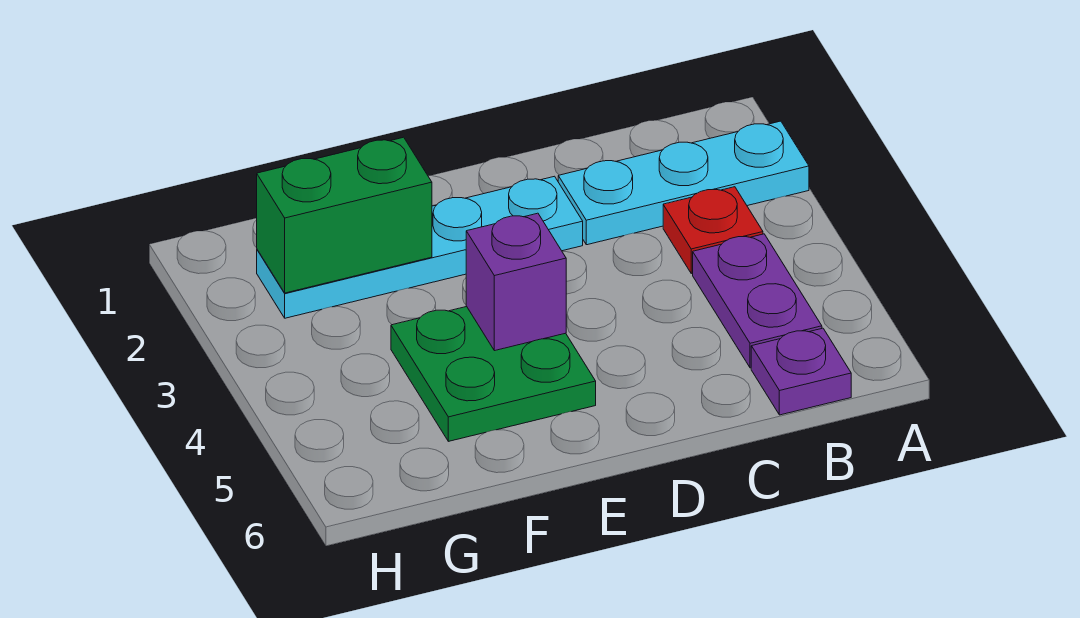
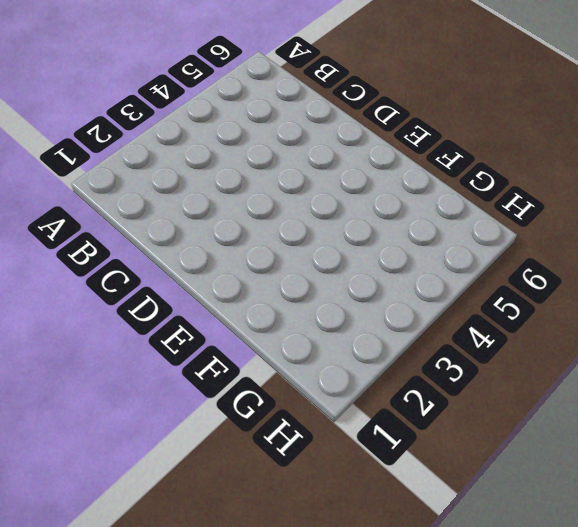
none -> cyan 1x3 plate [558,121,809,245]
none -> red 1x1 plate [663,187,763,273]

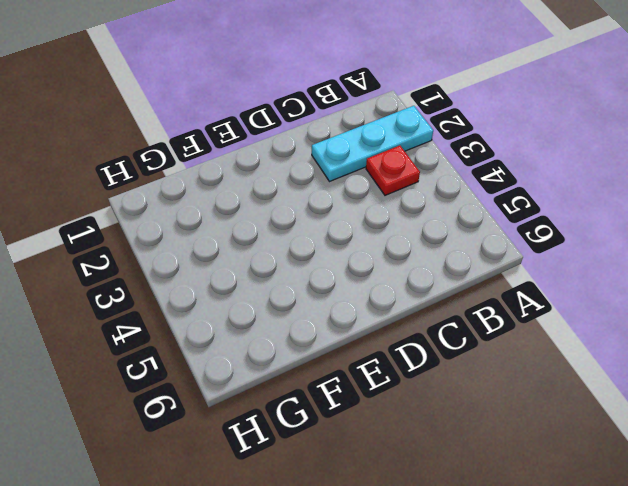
none -> purple 1x2 plate [693,234,822,368]
none -> purple 1x1 plate [751,328,851,415]

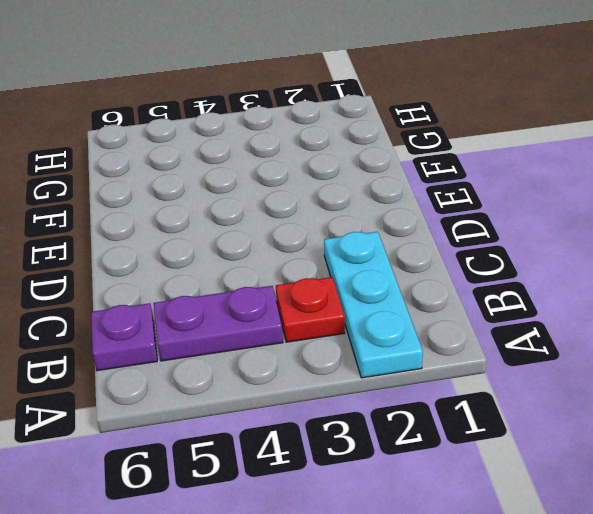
none -> cyan 1x4 plate [257,176,583,318]
none -> green 2x2 plate [391,307,596,441]

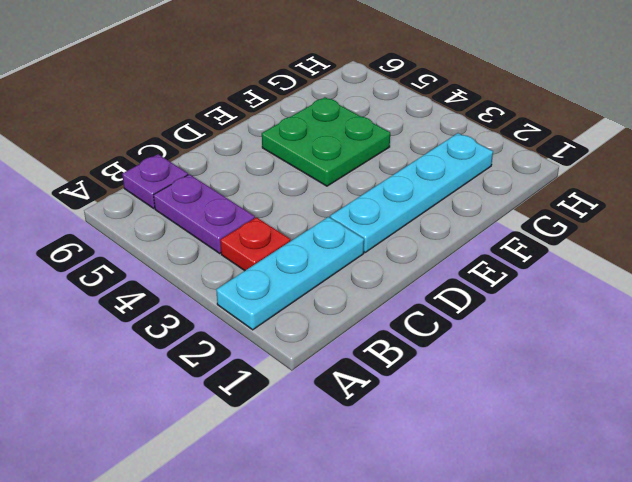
none -> purple 1x1 brick [466,213,566,351]
none -> green 1x2 brick [257,137,432,293]

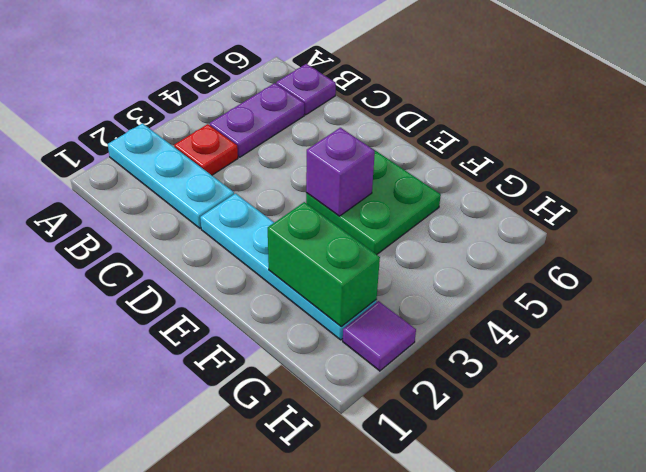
purple 1x1 tile [343,301,416,371] -> none

